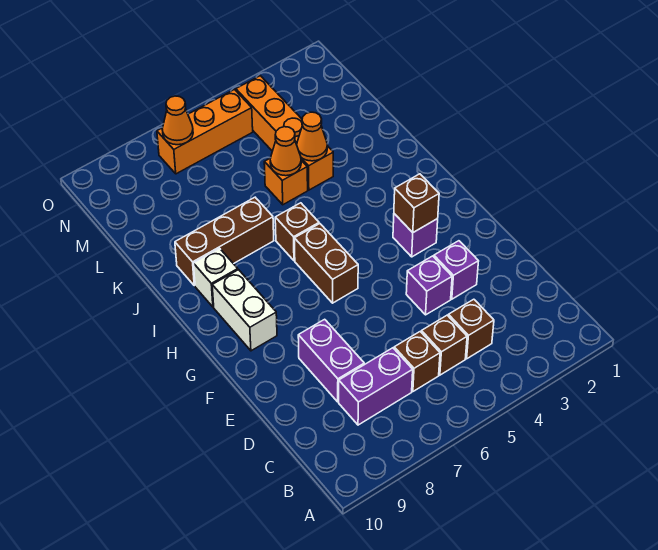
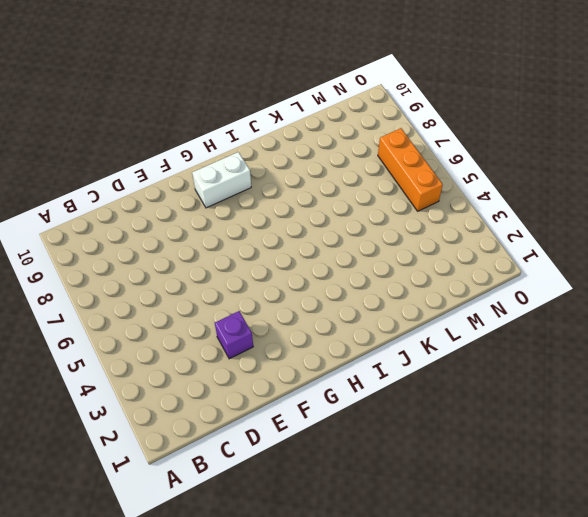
none -> brown 1x1 brick [448,299,494,359]
none -> brown 1x1 brick [421,315,467,375]
none -> brown 1x1 brick [394,332,440,391]

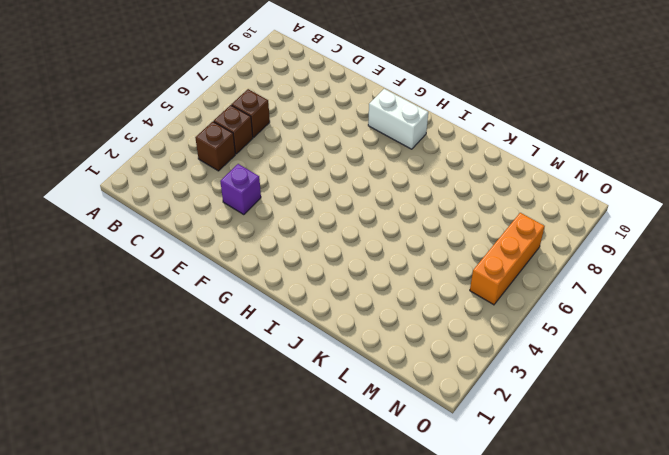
none -> purple 1x2 brick [339,348,413,425]
none -> purple 1x2 brick [298,319,364,402]
none -> purple 1x1 brick [406,256,452,315]

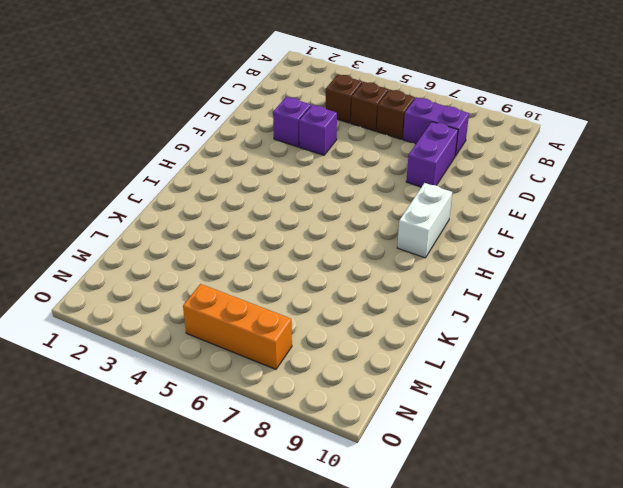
none -> purple 1x1 brick [393,214,438,257]
none -> brown 1x2 brick [294,224,358,303]
none -> brown 1x1 brick [275,203,319,261]

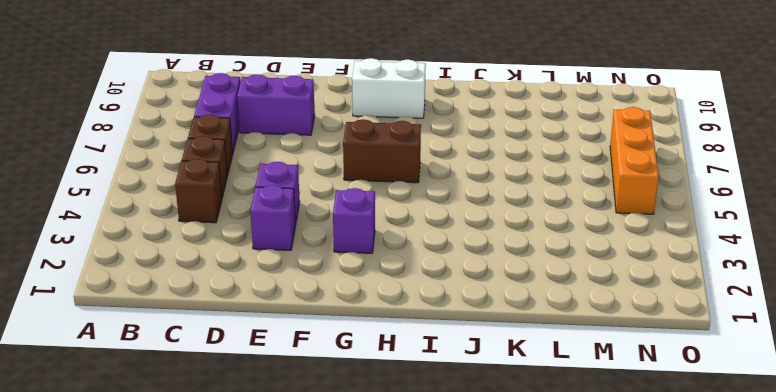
none -> brown 1x1 brick [275,203,319,261]
none -> white 1x1 brick [193,248,238,307]
none -> brown 1x3 brick [175,197,274,286]

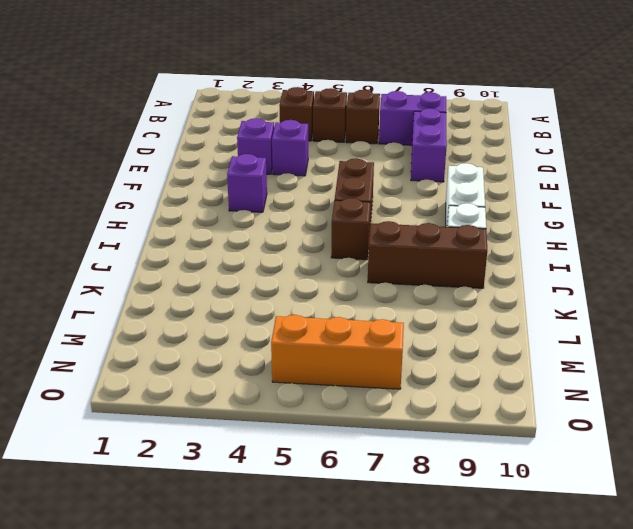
none -> orange 1x4 brick [236,76,333,190]
none -> orange 1x1 brick [264,158,308,205]
none -> brown 1x1 brick [394,174,439,232]

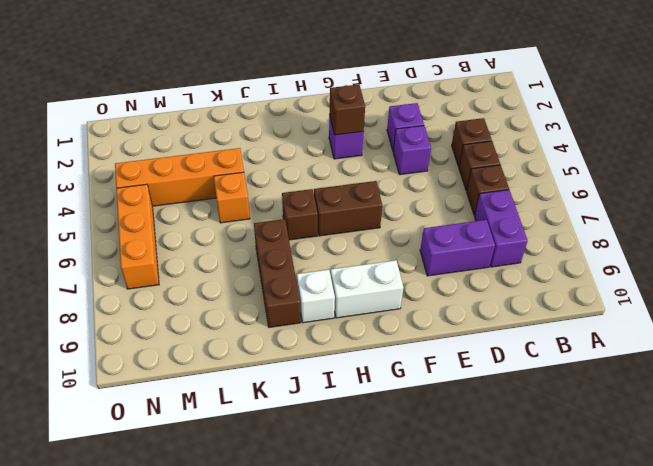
none -> orange 1x1 cone [297,112,327,161]
none -> orange 1x1 cone [270,127,301,176]
none -> orange 1x1 cone [162,96,193,145]

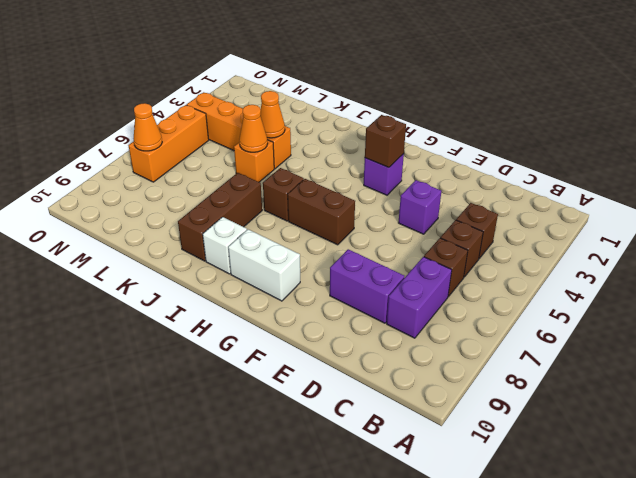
none -> purple 1x1 brick [434,241,479,299]

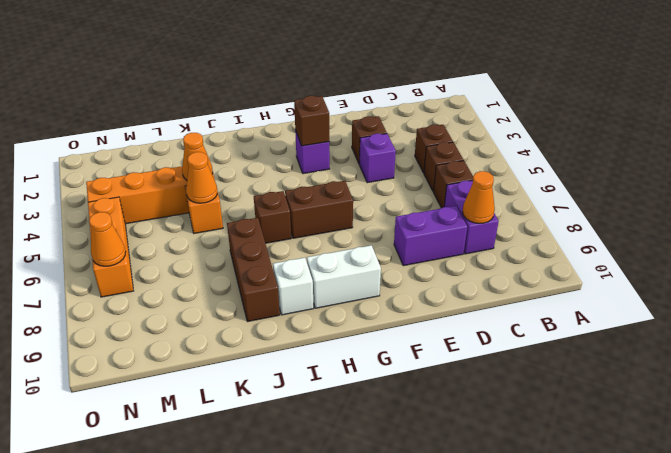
orange 1x1 cone [463,171,495,223] -> none
brown 1x1 brick [352,116,387,163] -> purple 1x1 brick [434,241,479,299]

